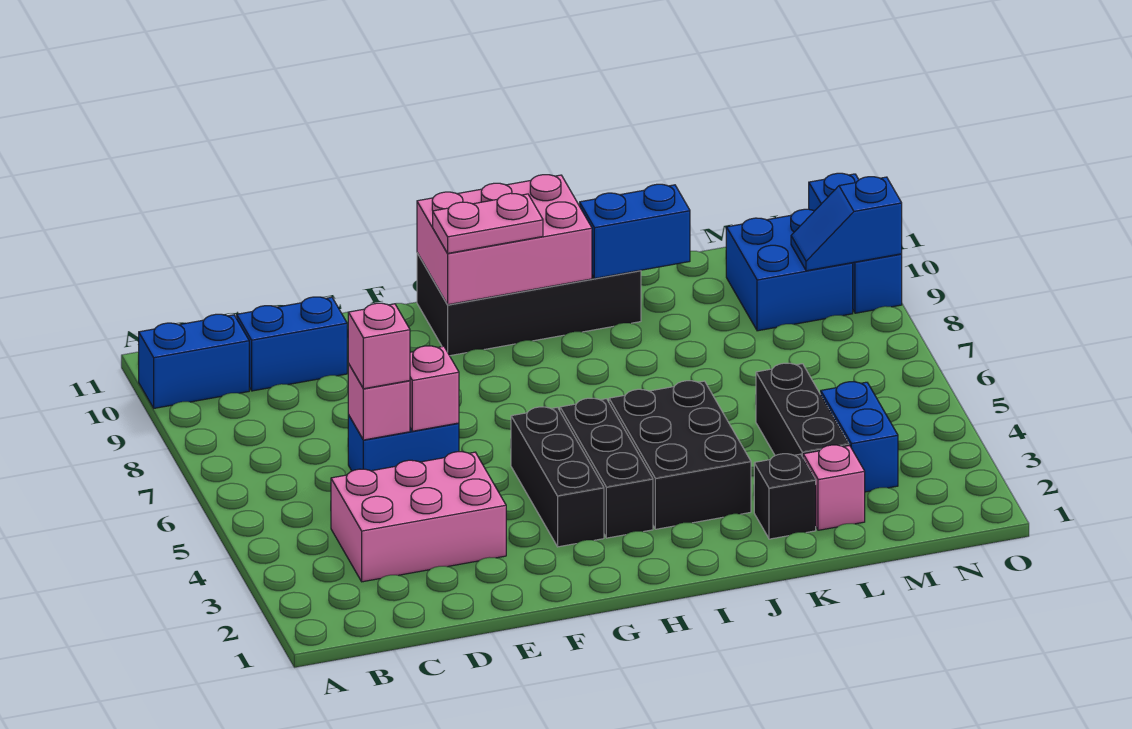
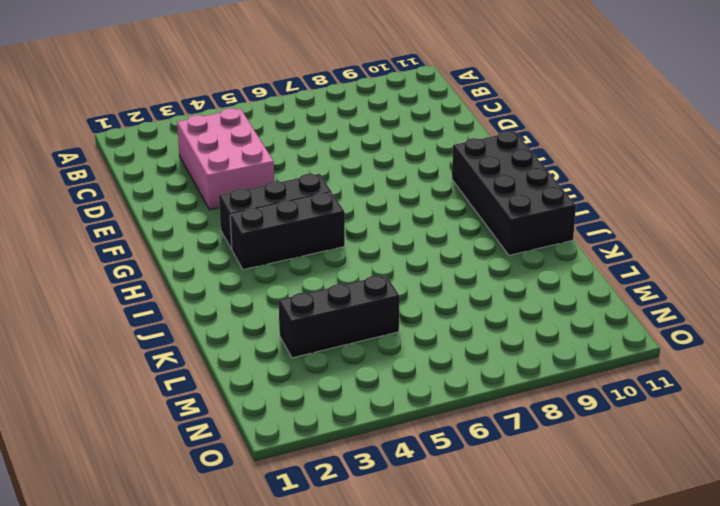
none -> blue 1x2 brick [139,314,249,408]
none -> blue 1x2 brick [237,297,347,391]
none -> blue 1x2 brick [348,415,459,471]

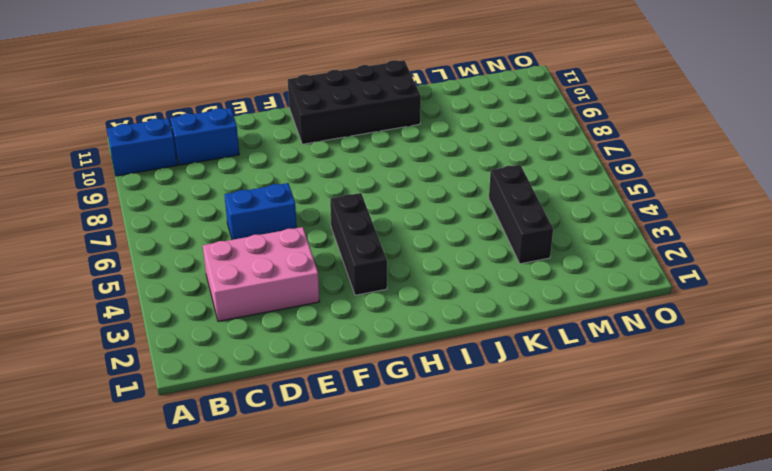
none -> black 1x3 brick [560,398,653,538]
none -> black 2x3 brick [609,381,751,529]
none -> black 1x1 brick [754,454,816,539]

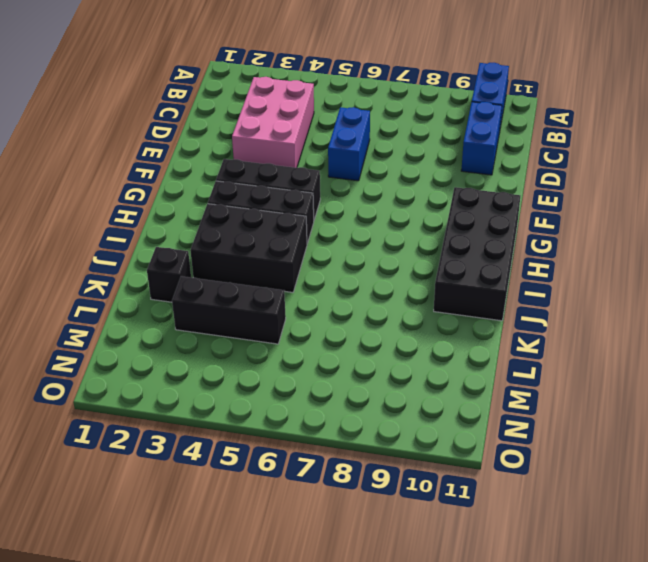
none -> pink 1x1 brick [803,445,865,530]
none -> blue 1x2 brick [821,382,898,492]
none -> blue 2x2 brick [726,209,853,331]

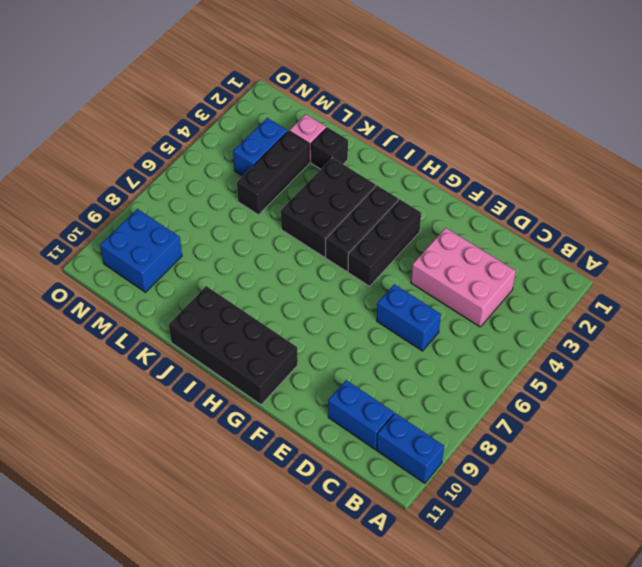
none -> blue 1x3 brick [809,173,902,313]
none -> pink 1x1 brick [348,364,410,440]
none -> pink 1x1 brick [410,346,459,431]

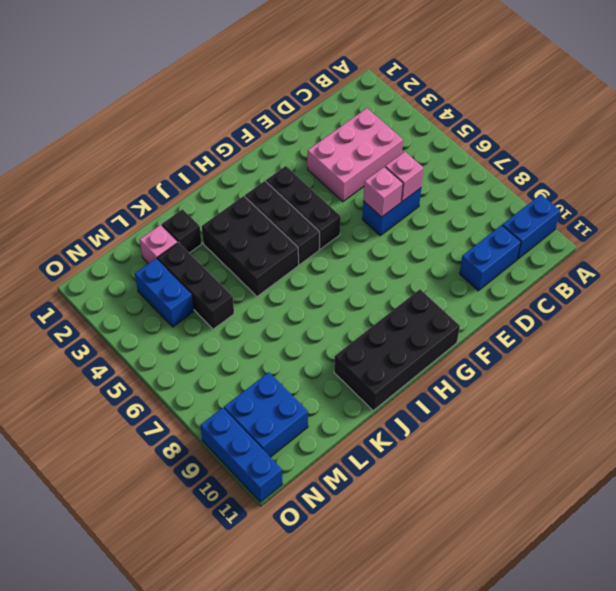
none -> pink 2x3 brick [417,175,592,305]
none -> blue 1x2 brick [580,184,690,278]
none -> blue 1x2 slope [791,177,902,271]

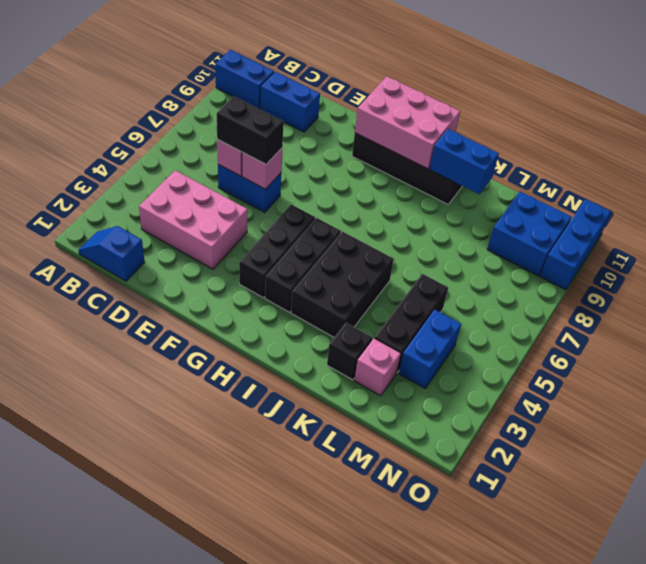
blue 1x2 slope [78,226,145,281] -> blue 1x2 slope moved to [791,177,902,271]
black 1x2 brick [217,97,284,164] -> pink 1x1 brick [348,303,410,389]
none -> pink 1x2 plate [433,193,543,253]

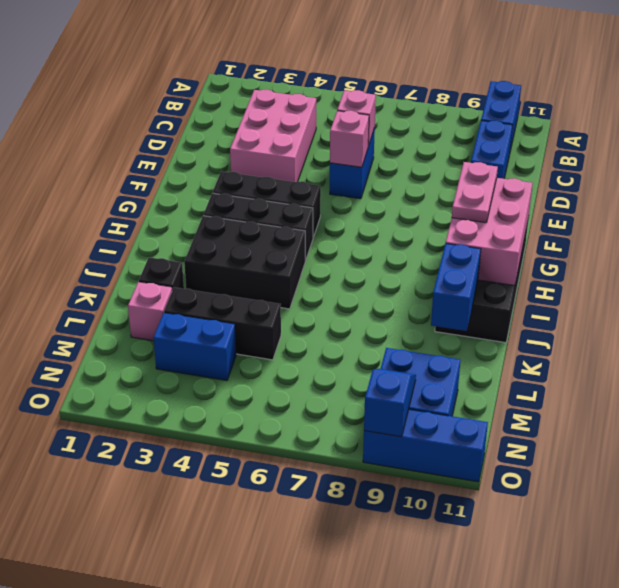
none -> pink 1x1 brick [348,303,410,389]

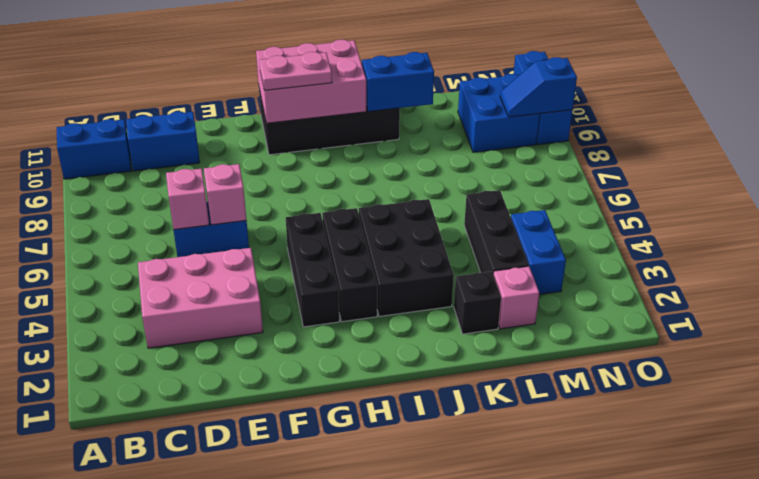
none -> pink 1x1 brick [348,303,410,389]

